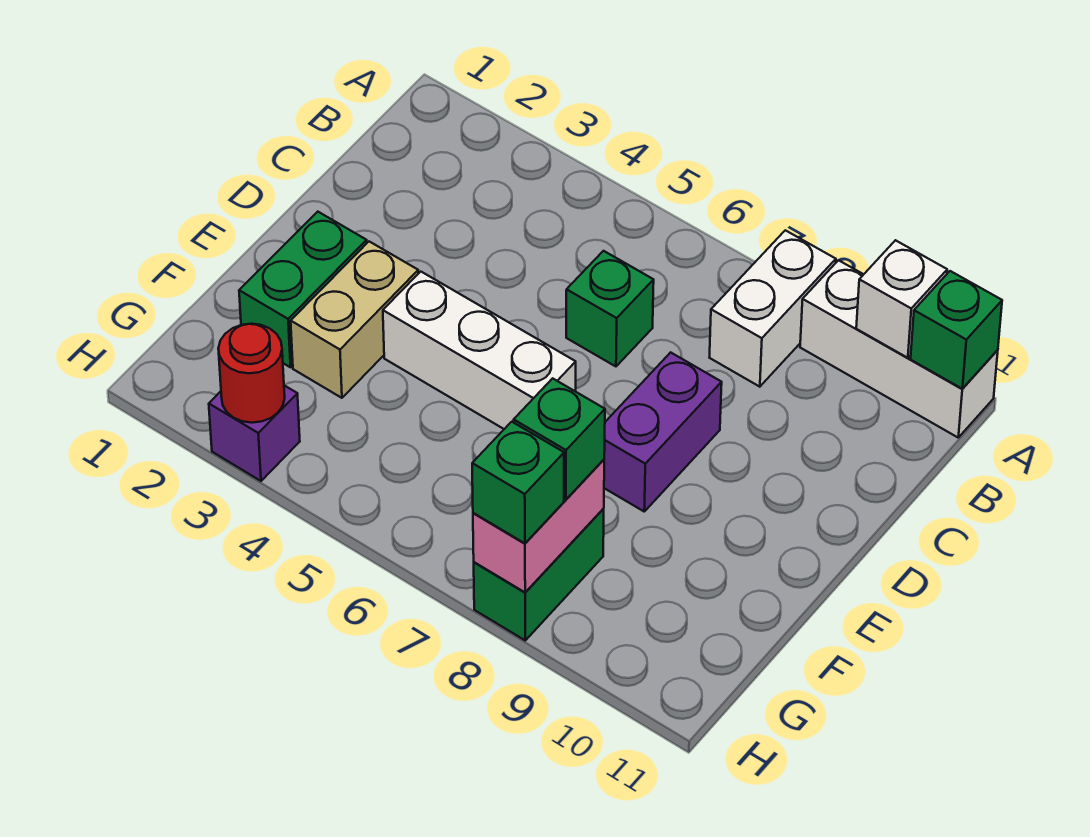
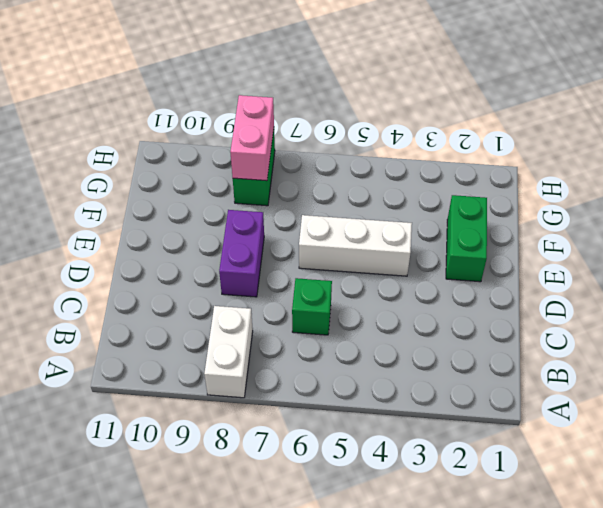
none -> white 1x3 brick [800,260,998,437]
none -> tan 1x2 brick [291,242,418,398]
none -> purple 1x1 brick [209,385,300,481]

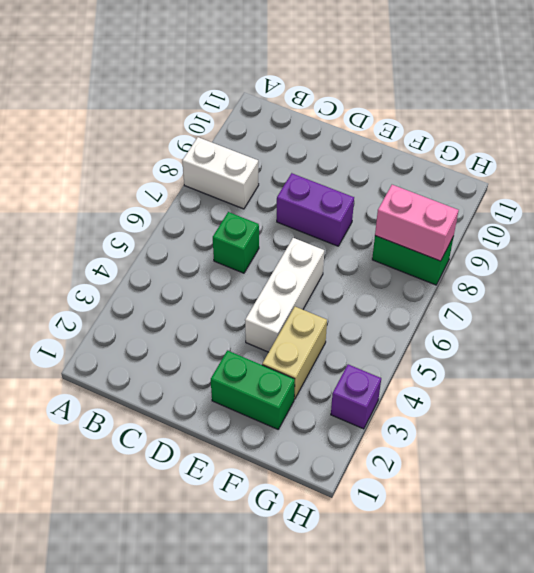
tan 1x2 brick [262,307,327,399] -> tan 1x2 brick turned to [291,242,418,398]
none -> white 1x3 brick [800,260,998,437]
none -> white 1x1 brick [856,240,947,358]
none -> green 1x1 brick [911,271,1002,389]

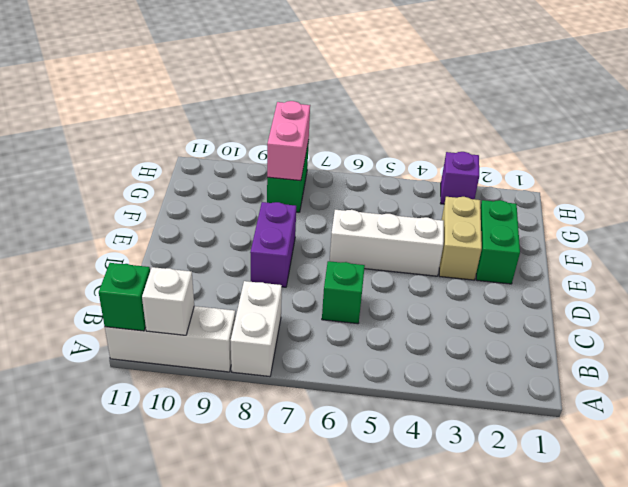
none -> red 1x1 round brick [218,324,285,423]
none -> green 1x1 brick [514,378,605,500]
none -> green 1x1 brick [472,422,564,543]

